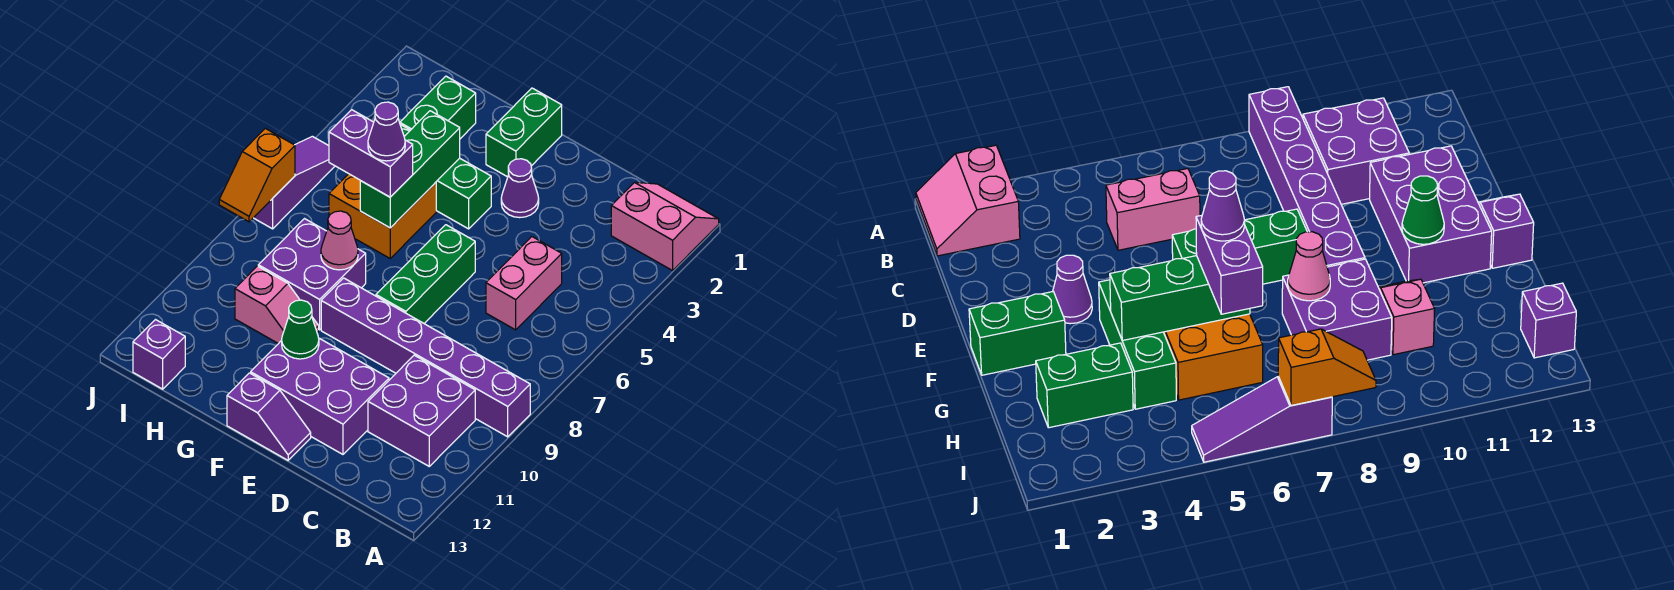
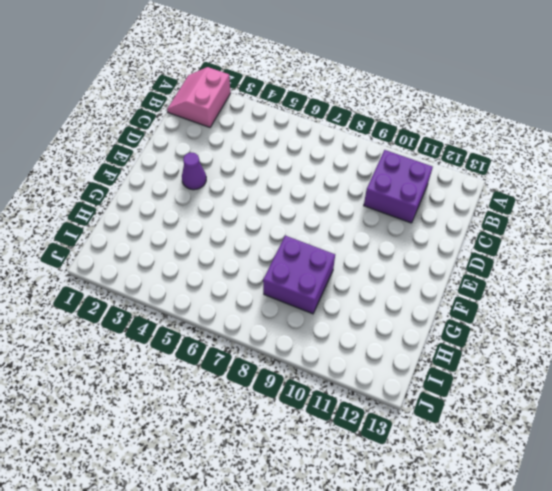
none -> purple 1x6 brick [321,278,530,437]
none -> pink 1x2 brick [486,237,562,330]
none -> purple 2x3 brick [251,338,389,454]

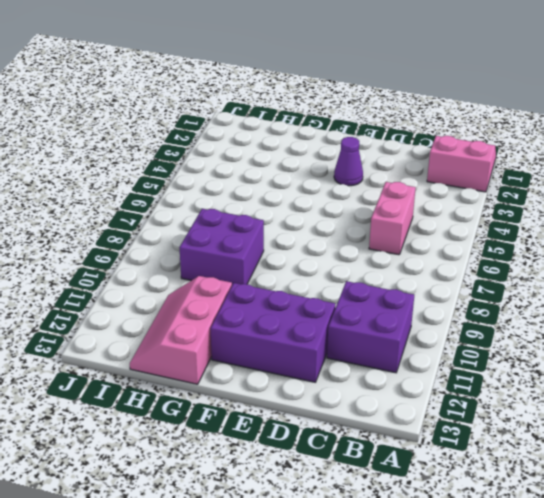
pink 2x3 slope [130,276,232,384] -> none
none -> purple 1x6 brick [321,278,530,437]
none -> green 1x3 brick [376,225,475,323]
none -> purple 1x2 slope [227,373,311,460]

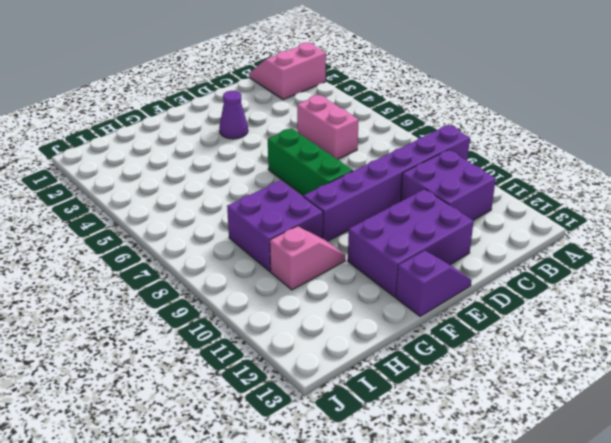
none -> green 1x2 brick [486,88,562,177]
none -> green 1x3 brick [400,125,491,229]
none -> orange 2x2 brick [329,174,436,258]

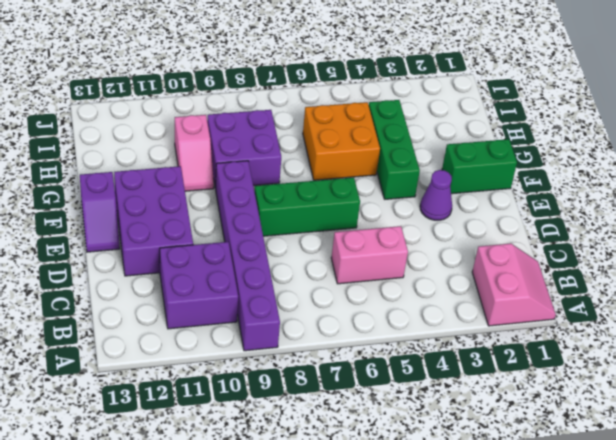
none -> green 1x2 brick [400,76,476,139]
none -> purple 1x1 brick [133,320,185,389]
none -> purple 1x3 slope [254,136,335,229]

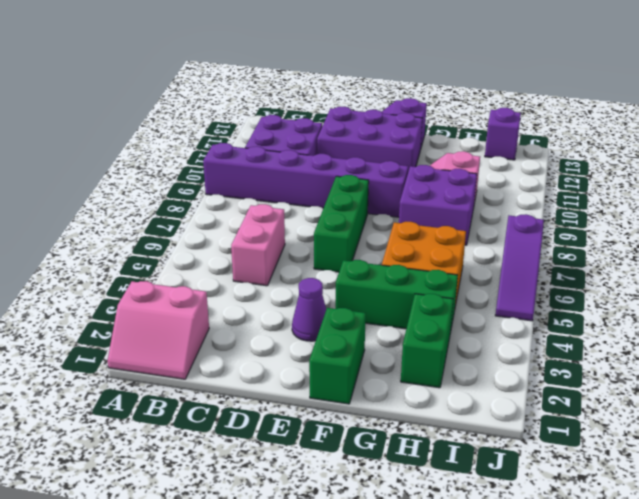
none -> green 1x1 cone [282,300,319,359]
none -> green 1x3 brick [360,111,460,228]
none -> pink 1x1 cone [321,211,358,270]

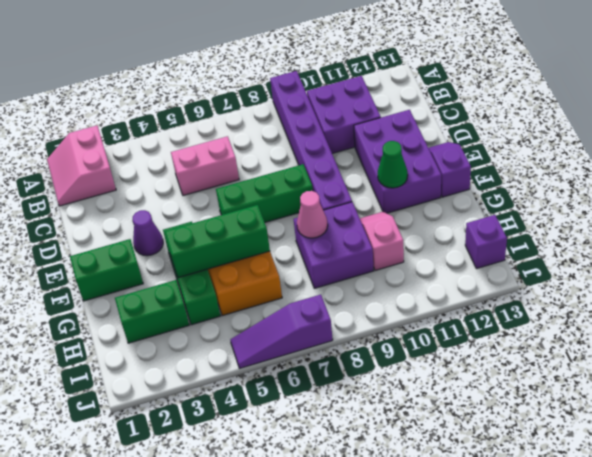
none -> orange 1x2 slope [219,128,295,222]
none -> purple 1x2 brick [329,110,413,197]
none -> purple 1x1 cone [368,102,405,161]

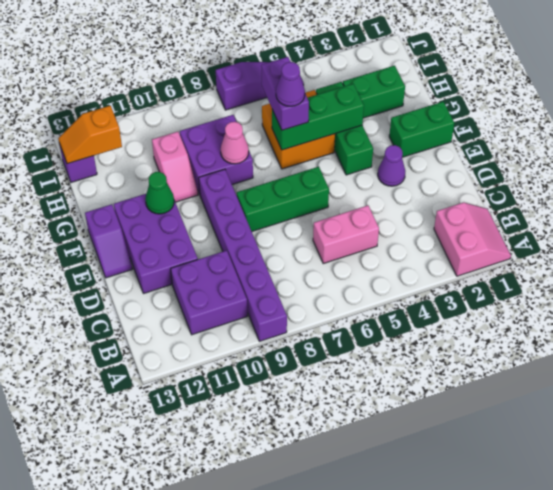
orange 1x2 slope [58,106,122,164] -> orange 1x2 slope moved to [219,128,295,222]

